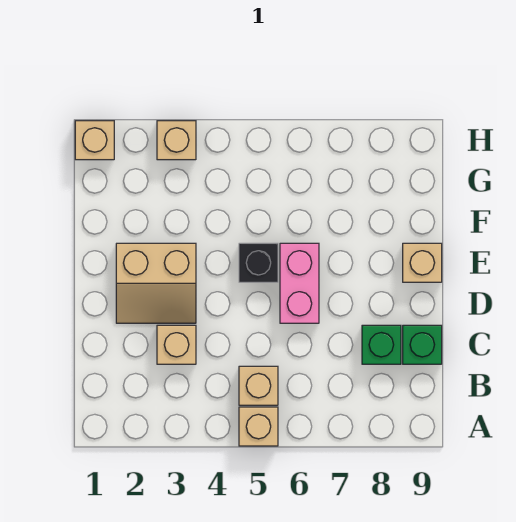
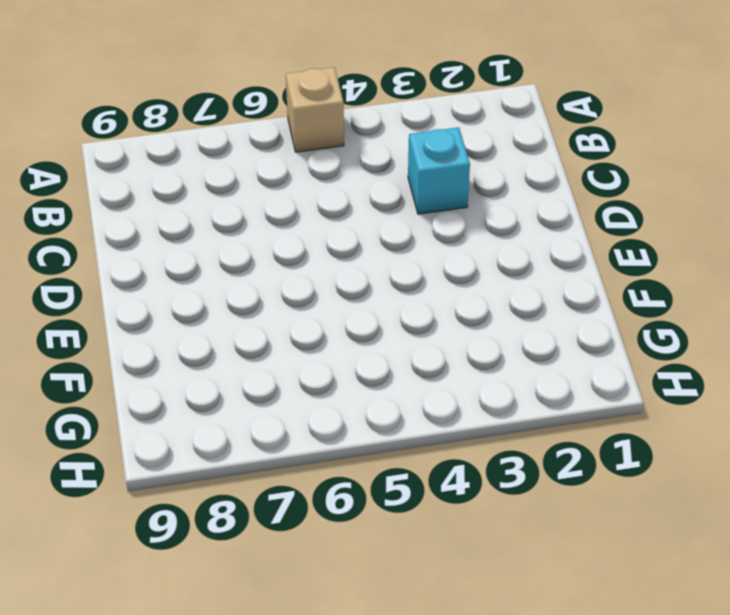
cyan 1x1 brick [408,127,470,214] -> tan 1x1 brick [157,325,196,364]
none -> tan 1x1 brick [239,366,278,405]
none -> green 1x1 brick [362,325,401,364]

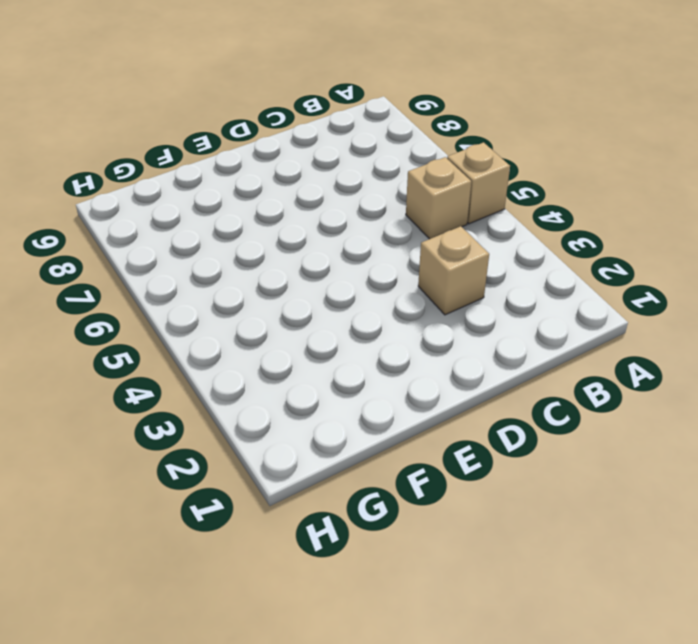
none -> green 1x1 brick [362,325,401,364]
none -> green 1x1 brick [403,325,442,364]

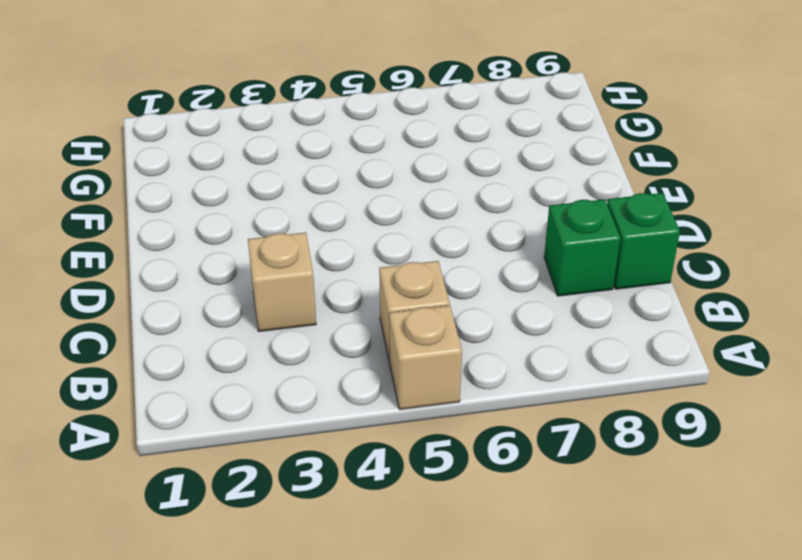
none -> tan 2x2 slope [116,243,196,323]
none -> pink 1x2 brick [280,243,319,323]

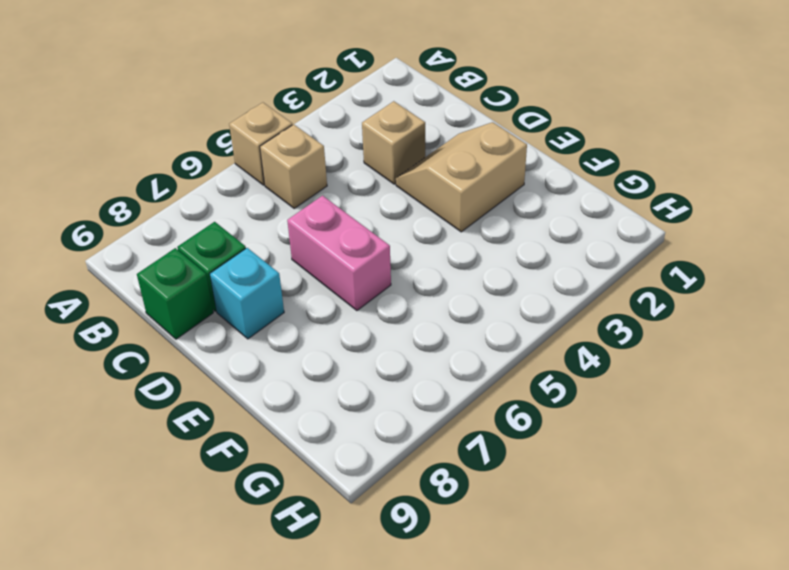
cyan 1x1 brick [210,248,284,339] -> none
none -> black 1x1 brick [239,243,278,282]
none -> tan 1x1 brick [403,243,442,282]

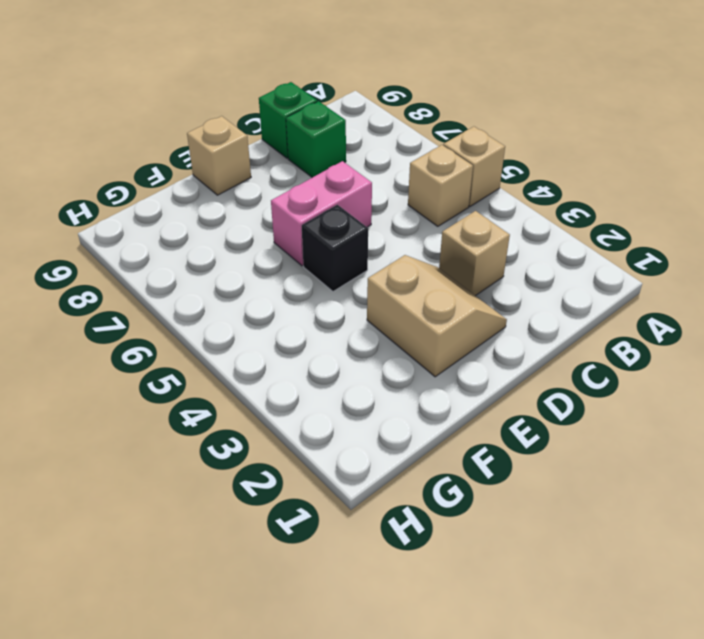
none -> tan 1x1 brick [75,121,114,160]
none -> tan 1x1 brick [157,121,196,160]

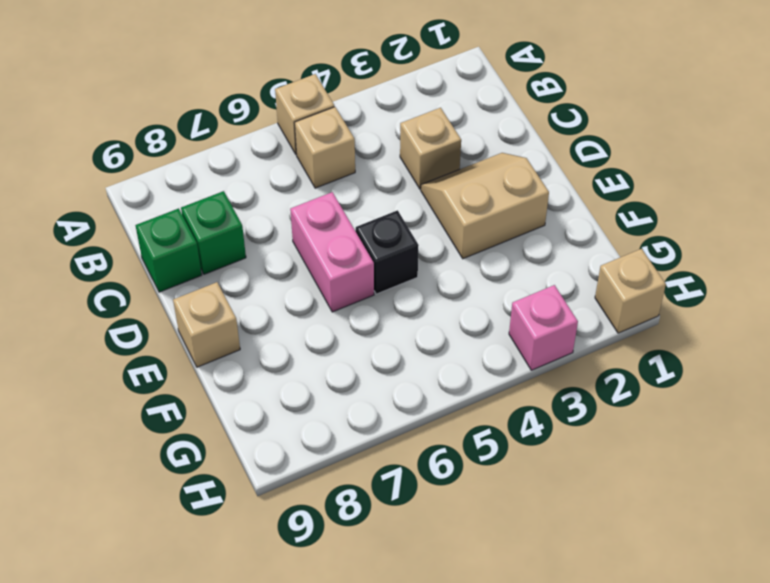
pink 1x1 brick [509,285,578,370] -> tan 1x1 brick [157,121,196,160]

